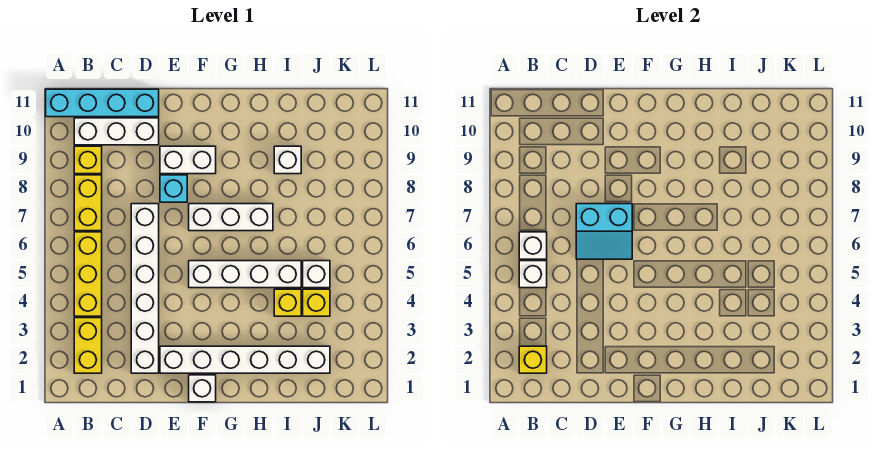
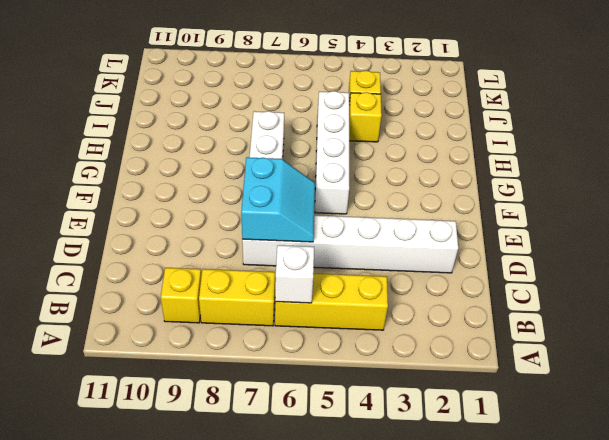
none -> cyan 1x4 brick [46,89,159,117]
none -> yellow 1x2 brick [74,318,102,373]
none -> white 1x3 brick [74,118,159,145]

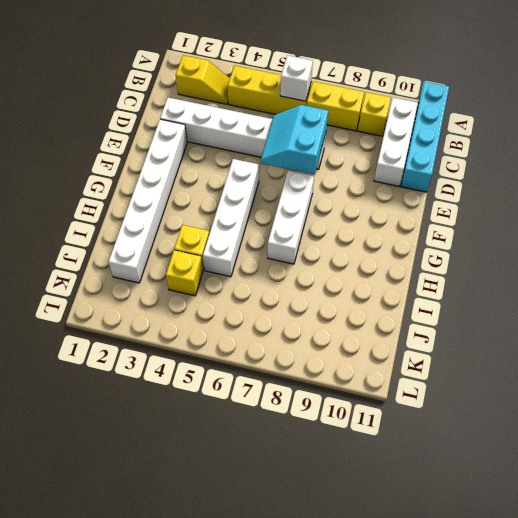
yellow 1x2 slope [176,55,230,104] -> yellow 1x2 brick [74,318,102,373]
none -> cyan 1x1 brick [160,175,187,202]
none -> white 1x2 brick [160,146,216,174]
none -> white 1x1 brick [189,375,216,402]

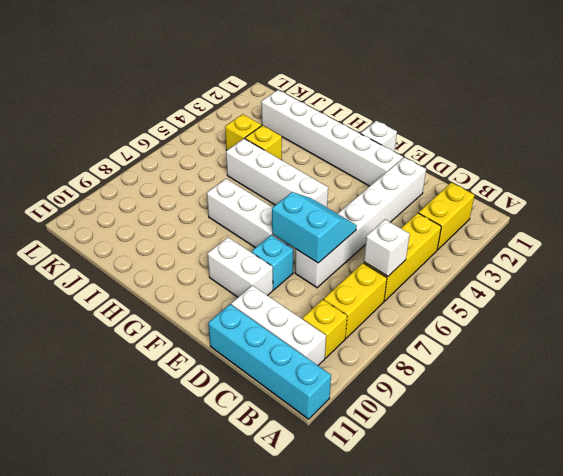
none -> white 1x1 brick [274,146,301,174]
none -> white 1x1 brick [303,261,330,288]
none -> yellow 1x1 brick [519,346,547,373]

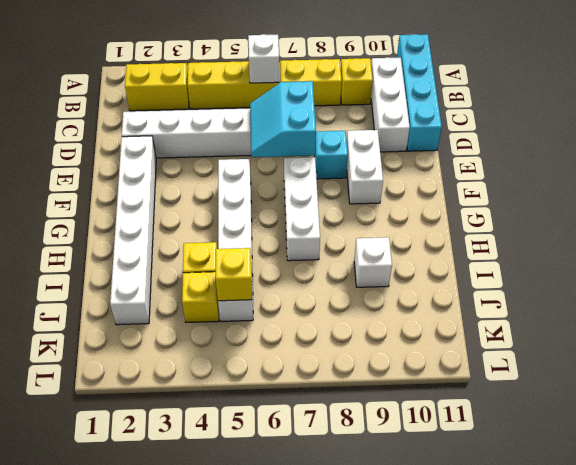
yellow 1x1 brick [216,248,252,301] -> yellow 1x1 brick moved to [519,346,547,373]
none -> white 1x1 brick [189,375,216,402]
none -> white 1x1 brick [519,261,547,288]

